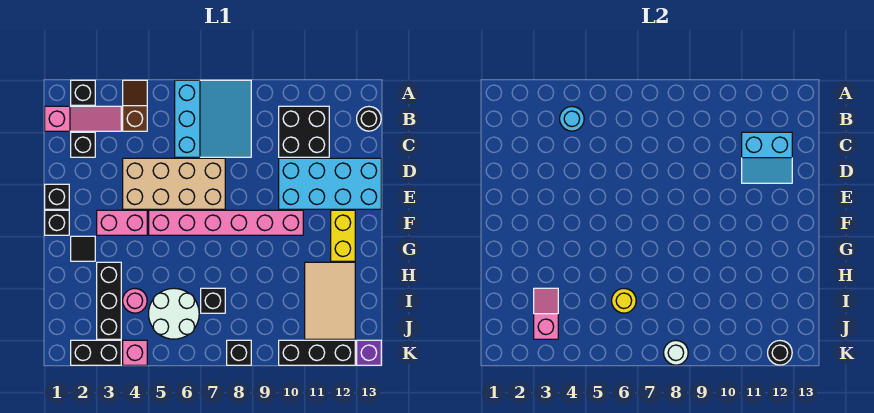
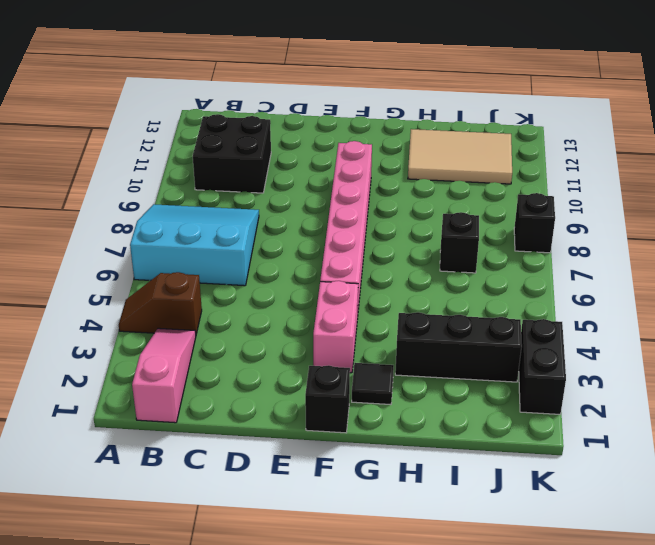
none -> black 1x1 brick [71,80,95,105]
none -> black 1x1 round brick [357,107,381,131]
none -> black 1x1 brick [71,132,95,157]
none -> tan 2x4 brick [123,158,225,209]

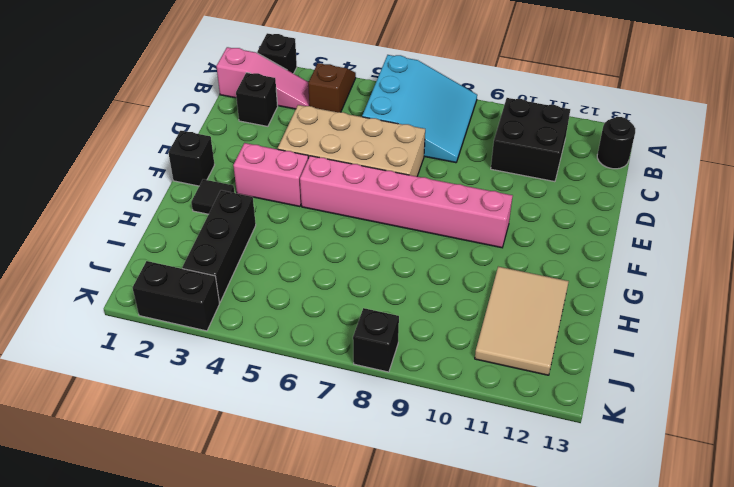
none -> cyan 2x4 brick [279,158,381,209]
none -> black 1x1 brick [45,184,69,209]
none -> yellow 1x2 brick [331,210,355,261]
none -> pink 1x1 round brick [123,289,147,313]

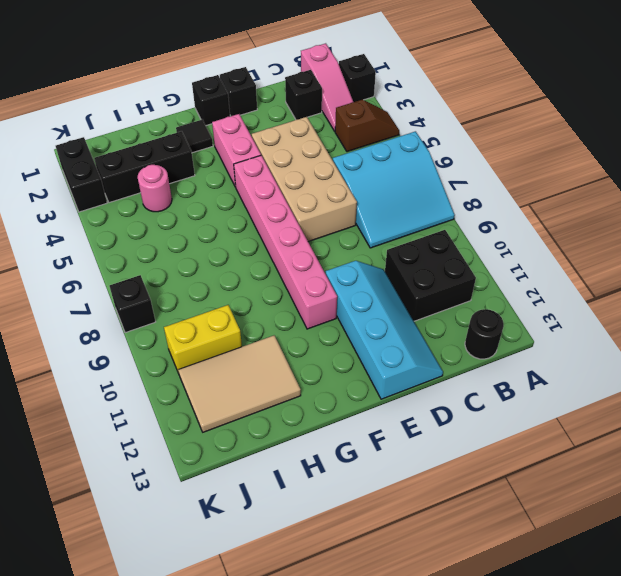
cyan 2x4 slope [326,261,443,399] -> cyan 2x4 brick [279,158,381,209]
yellow 1x2 brick [164,305,242,373] -> yellow 1x2 brick moved to [331,210,355,261]
none -> white 2x2 round brick [149,288,199,339]
none -> black 1x1 brick [201,288,225,313]
none -> pink 1x1 brick [123,340,147,365]
none -> black 1x3 brick [279,340,355,365]

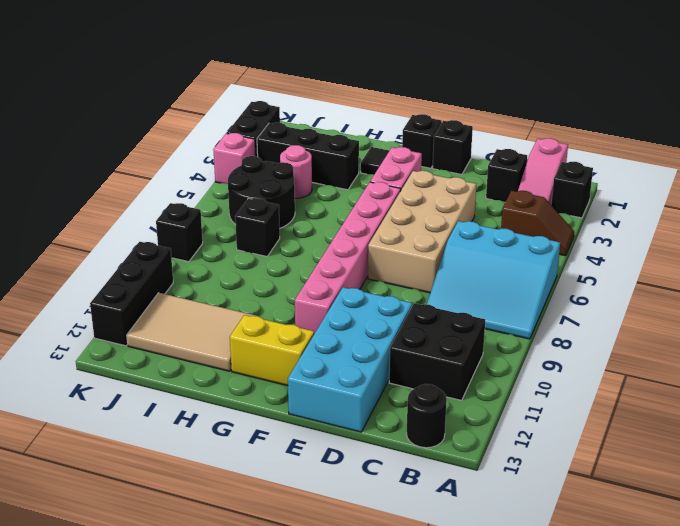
black 2x2 round brick [228,156,295,228] -> white 2x2 round brick [149,288,199,339]
none -> purple 1x1 brick [357,340,381,365]
none -> cyan 1x1 round brick [560,107,584,131]
none -> cyan 2x2 slope [742,132,792,183]
none -> pink 1x2 slope [534,288,558,339]

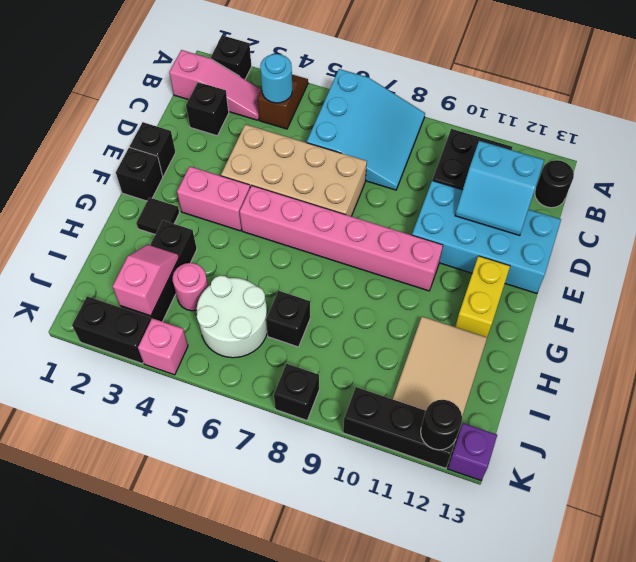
none -> yellow 1x1 round brick [612,289,636,313]
none -> white 1x1 round brick [664,341,688,365]

